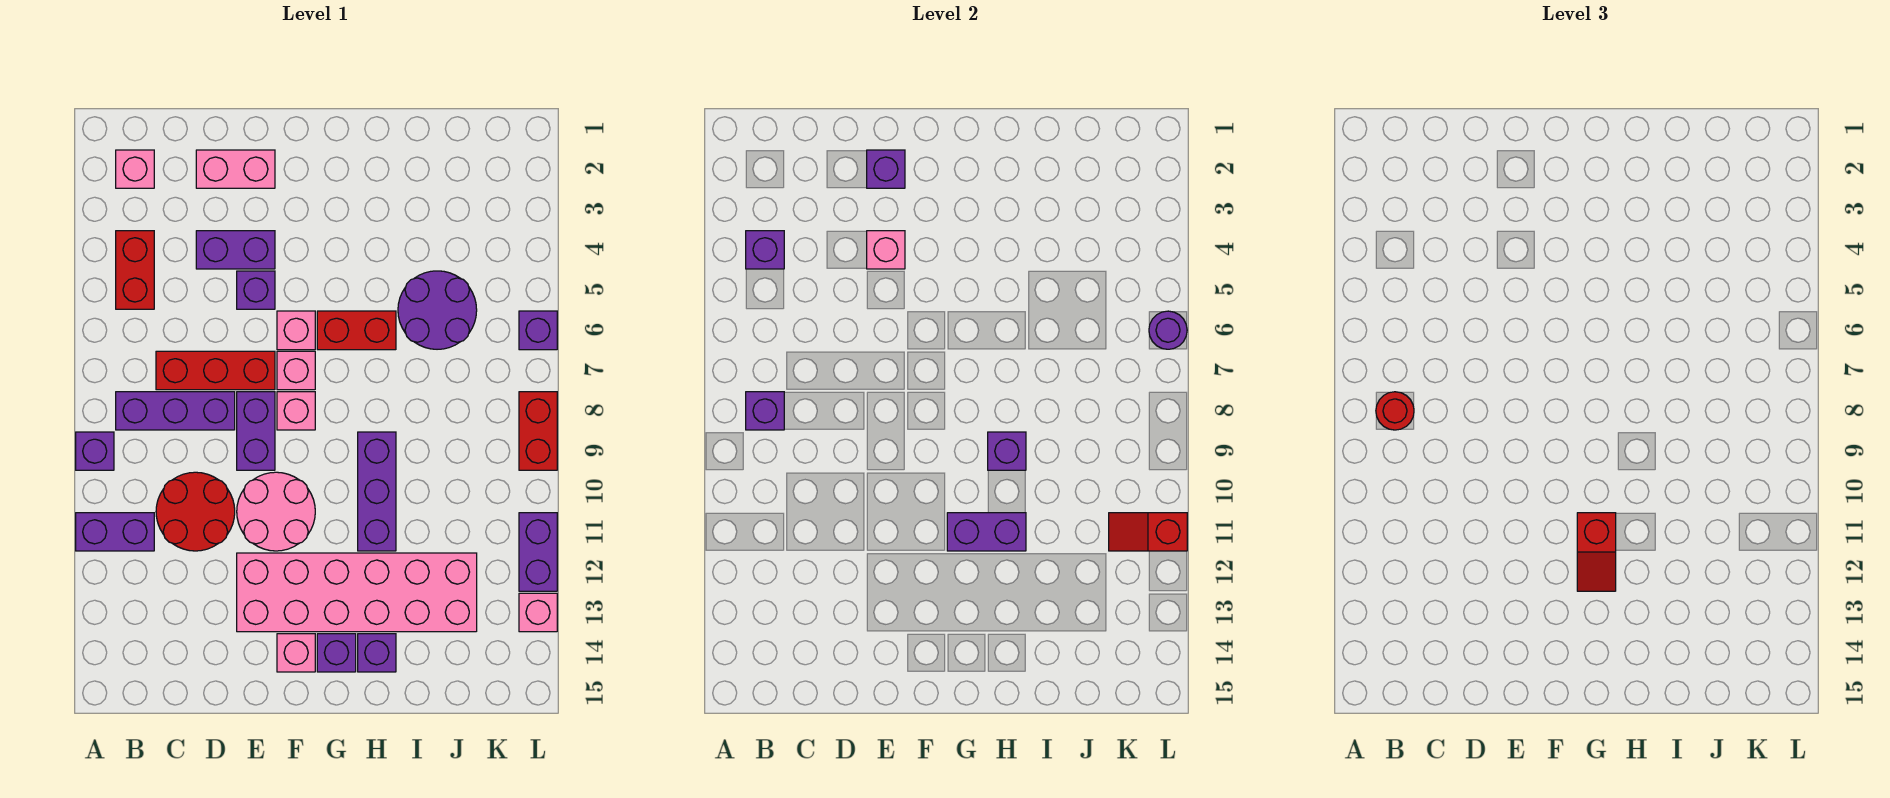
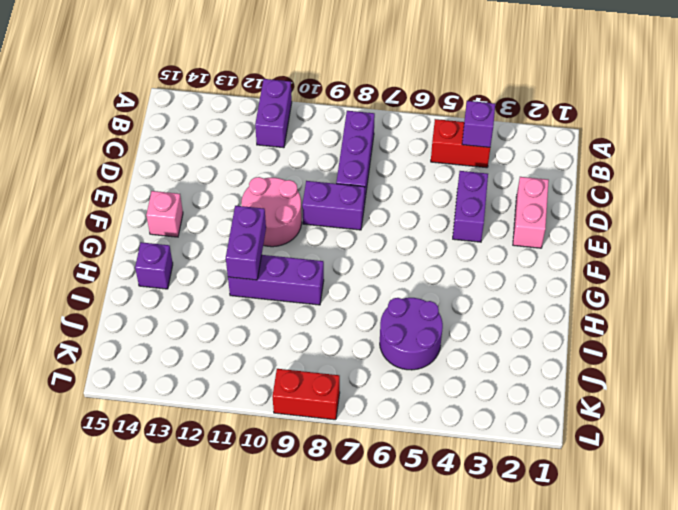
none -> purple 1x1 brick [76,432,114,470]
none -> pink 1x1 brick [116,150,154,188]
none -> red 1x3 brick [156,351,275,390]
none -> red 2x2 round brick [156,472,235,551]

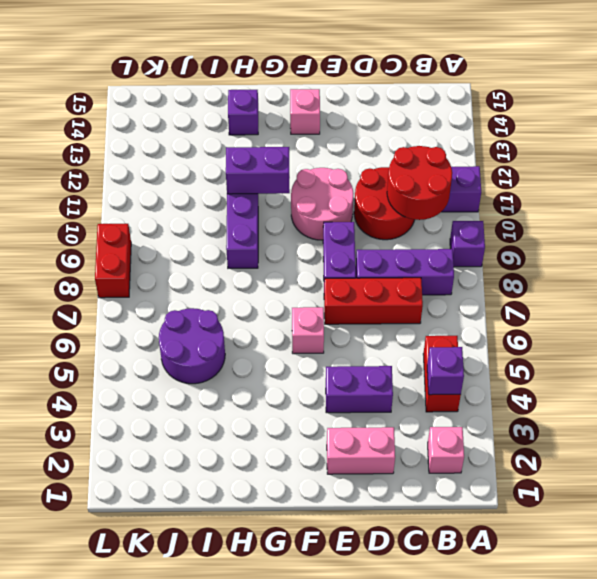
red 2x2 round brick [387,146,452,220] -> none
none -> purple 1x1 brick [237,271,275,309]
none -> pink 2x6 brick [237,553,477,632]
none -> pink 1x1 brick [277,351,315,390]
none -> pink 1x1 brick [277,392,315,430]

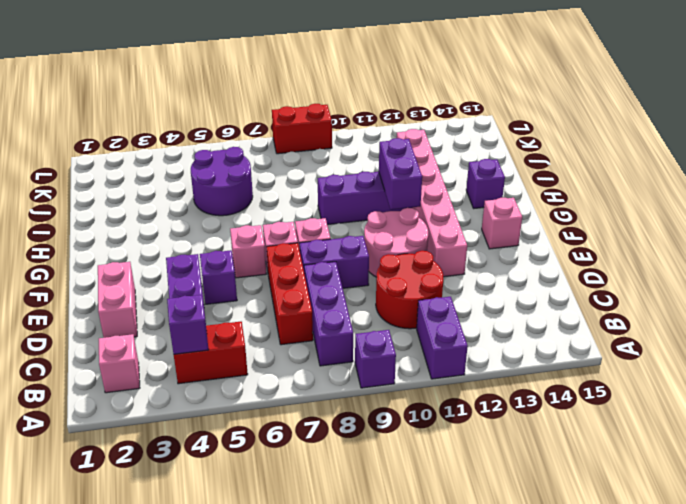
pink 1x6 brick [396,129,467,277] -> pink 2x6 brick [237,553,477,632]
none -> red 1x2 brick [317,311,396,350]
none -> purple 1x1 brick [317,634,356,672]
none -> purple 1x1 brick [519,311,557,350]
none -> purple 1x2 brick [519,513,557,591]

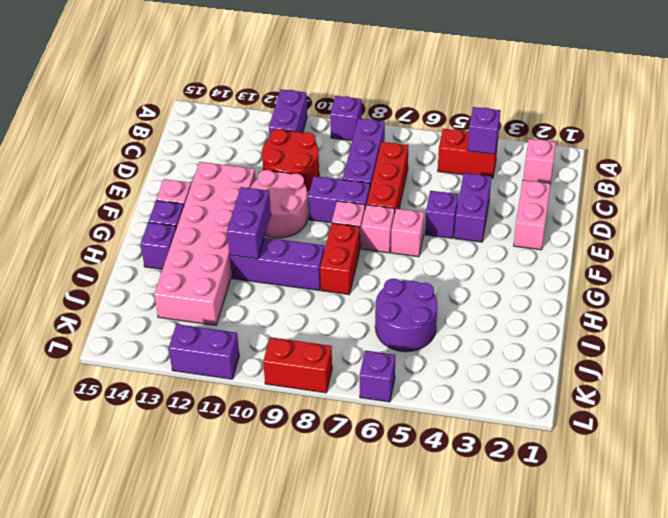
red 1x2 brick [320,223,360,294] -> red 1x2 brick moved to [317,311,396,350]
none -> pink 1x1 brick [519,593,557,632]
none -> purple 1x1 brick [746,392,784,430]
none -> purple 1x1 brick [867,150,905,188]
none -> pink 1x1 brick [867,231,905,269]

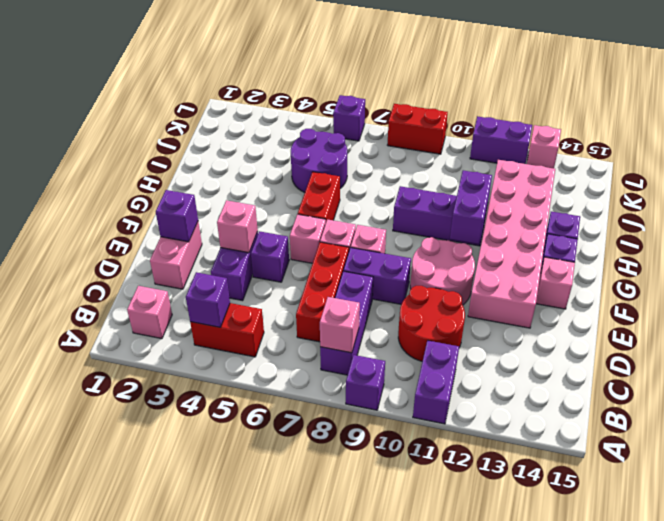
pink 1x1 brick [320,297,360,353] -> purple 1x1 brick [746,392,784,430]
none -> purple 1x1 brick [988,432,1026,470]
none -> red 1x2 slope [1109,513,1187,551]
none -> purple 1x1 round brick [1149,311,1187,349]
none -> red 1x1 round brick [1376,392,1414,430]

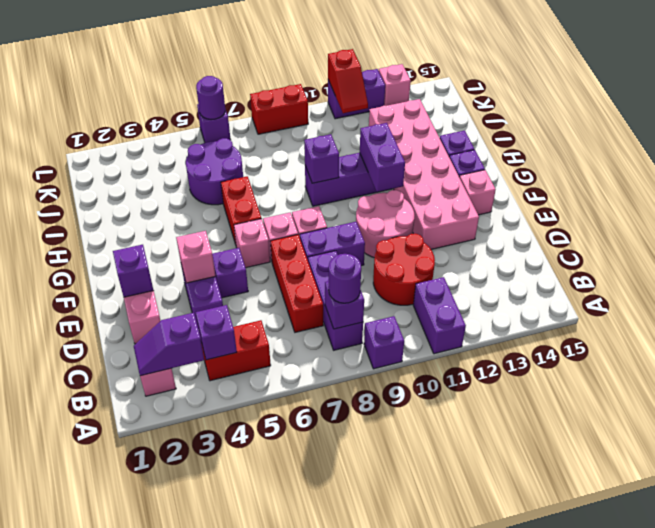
purple 1x2 slope [134,313,204,376] -> none
purple 1x1 round brick [329,254,361,303] -> red 1x1 round brick [1376,392,1414,430]
none -> red 1x2 slope [1577,513,1616,591]

